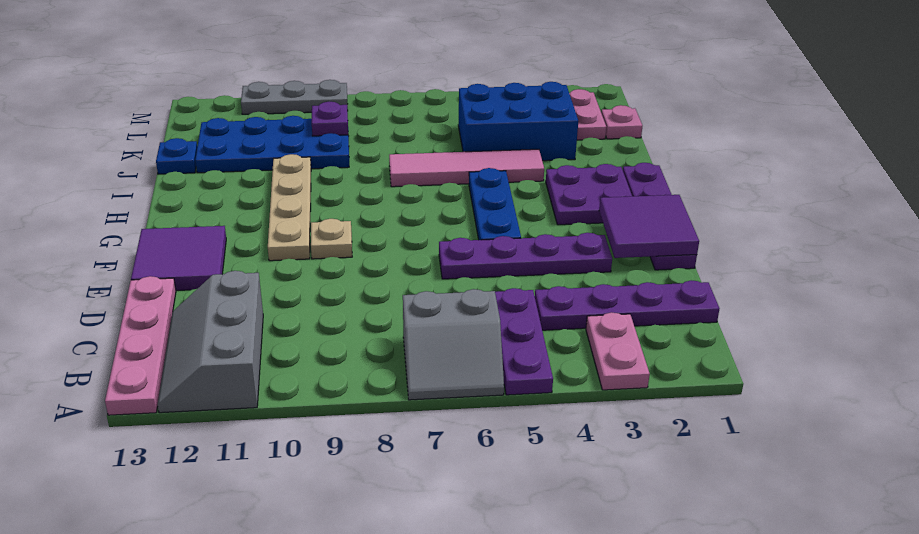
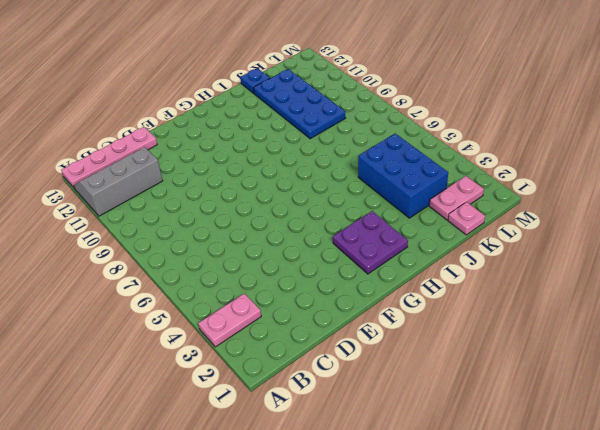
none -> purple 1x3 plate [495,288,553,395]
none -> grey 2x2 slope [403,289,504,400]
none -> purple 1x4 plate [535,280,719,330]

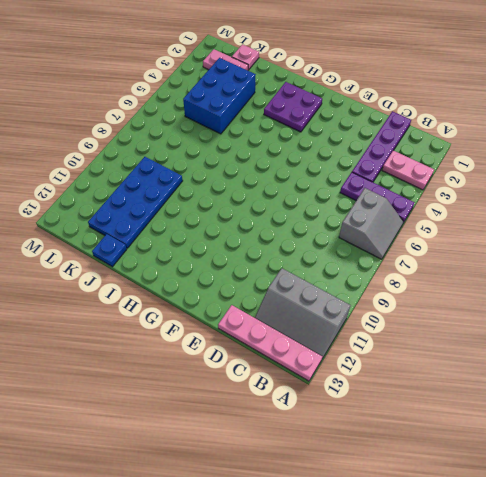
none -> purple 1x4 plate [623,163,697,270]
none -> purple 1x4 plate [439,233,612,279]
none -> purple 2x2 tile [131,226,226,291]

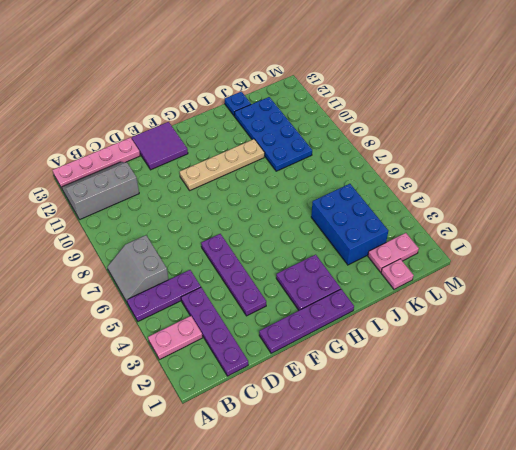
none -> blue 1x3 plate [469,168,521,240]
none -> tan 1x1 plate [311,219,352,259]
none -> pink 1x4 tile [389,149,544,187]

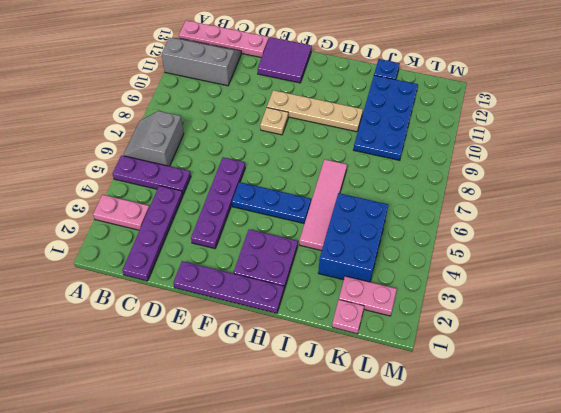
none -> grey 1x3 plate [241,80,348,114]
none -> purple 2x2 tile [599,195,699,258]
none -> purple 1x1 plate [312,102,348,136]

